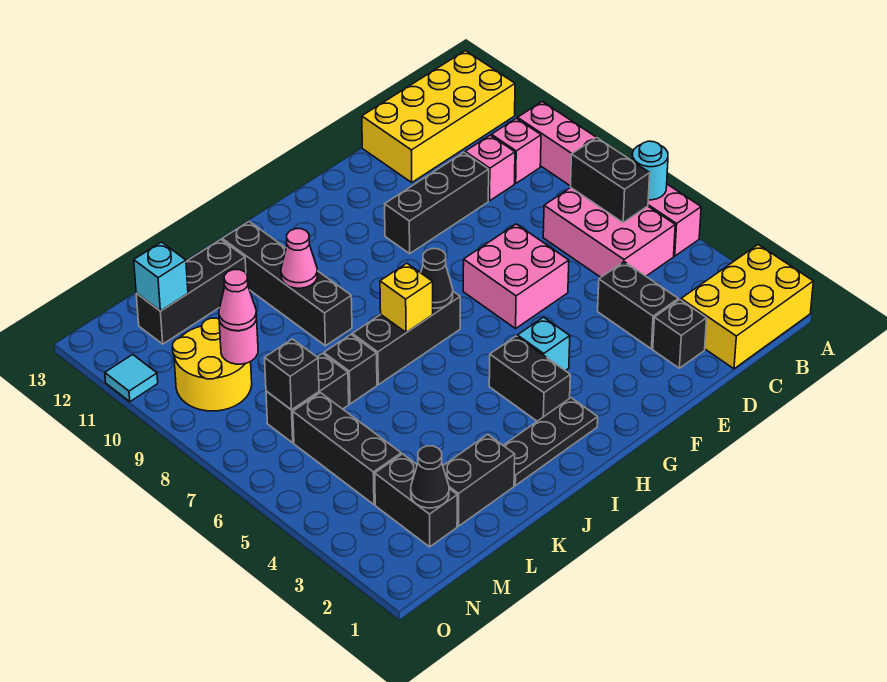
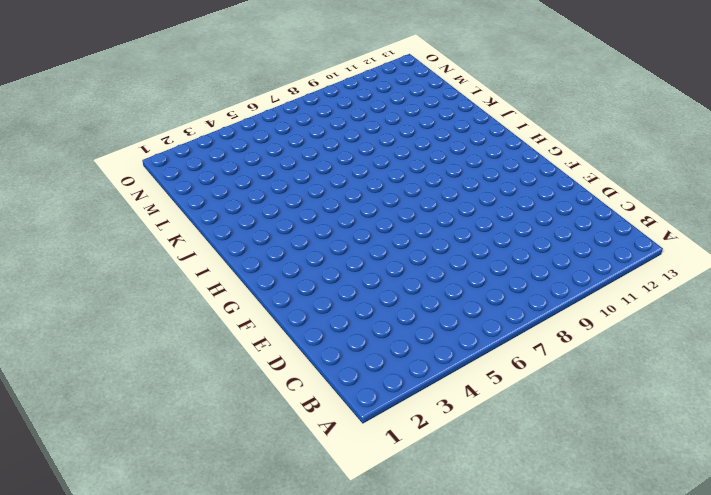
none -> yellow 2x3 brick [681,245,813,369]
none -> pink 1x6 brick [518,102,701,256]
none -> yellow 2x4 brick [362,51,515,182]
none -> pink 2x3 brick [543,188,675,277]

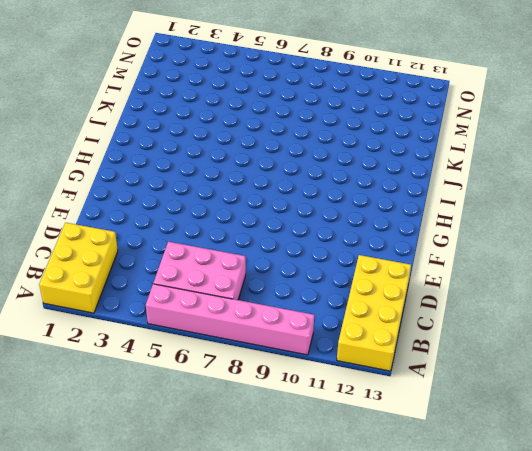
none -> pink 1x1 brick [491,118,541,183]
none -> pink 1x1 brick [465,135,515,201]
none -> black 1x1 brick [653,300,707,368]
none -> black 1x2 brick [598,262,678,349]

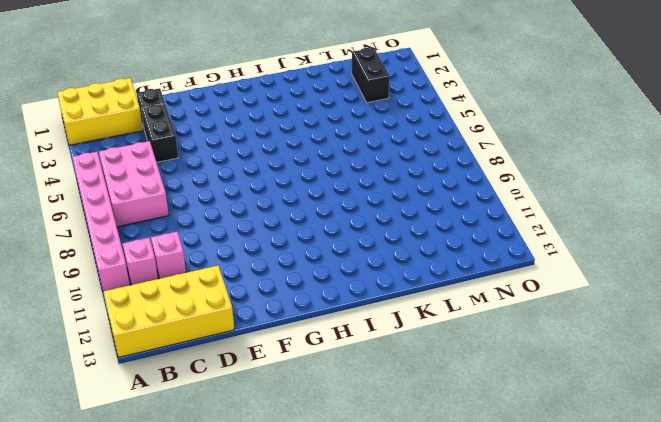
none -> black 1x3 brick [385,152,489,254]
none -> pink 2x2 brick [463,224,569,329]
none -> cyan 1x1 brick [517,317,570,371]
none -> black 1x3 plate [503,398,598,485]

